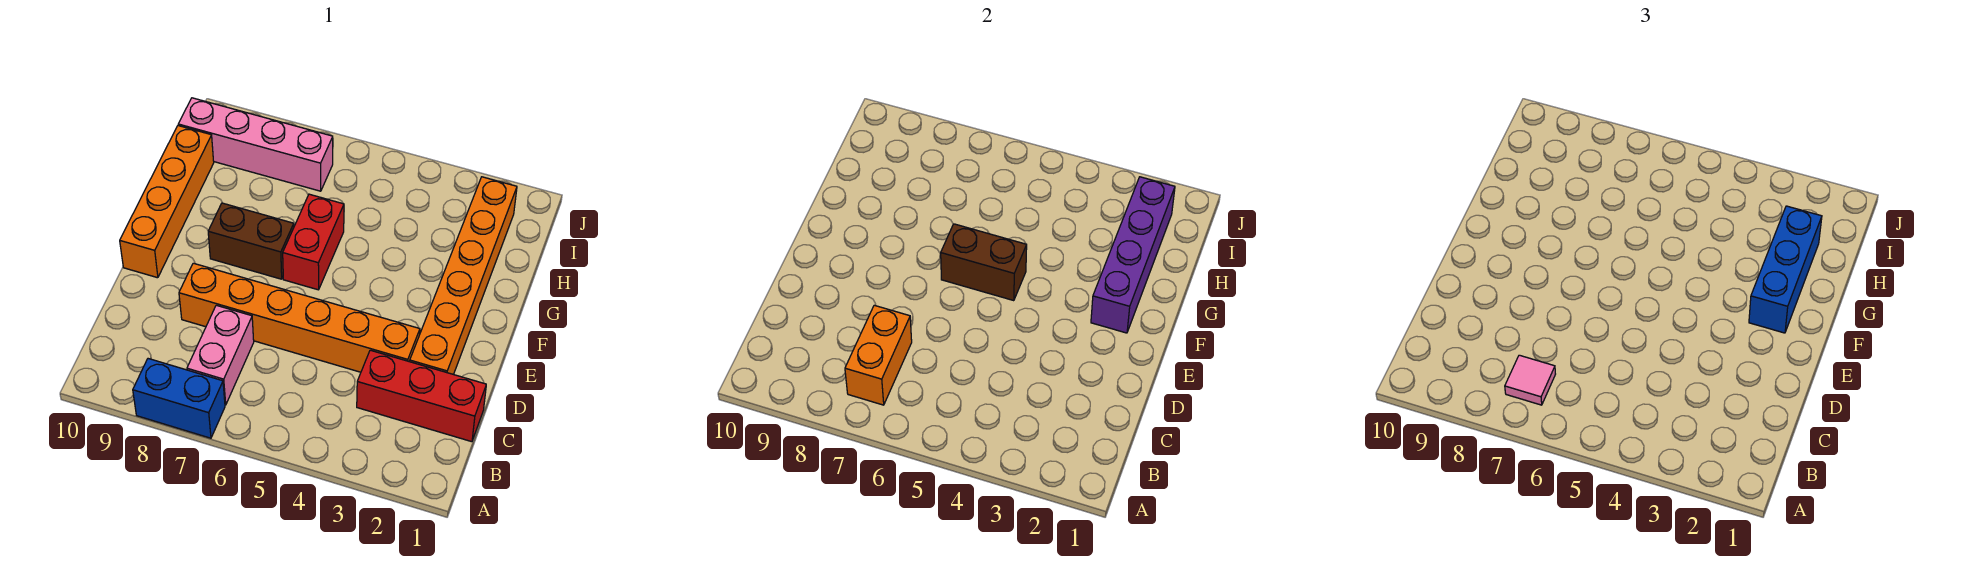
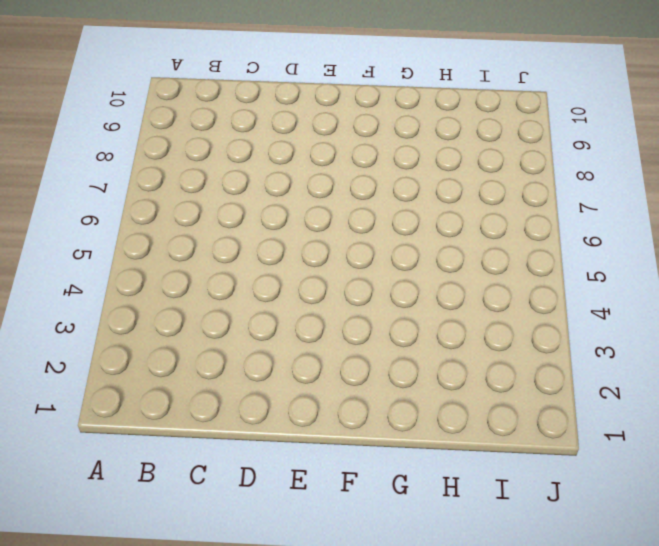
none -> blue 1x2 brick [133,359,225,438]
none -> pink 1x2 brick [187,305,254,405]
none -> red 1x3 brick [357,350,486,442]

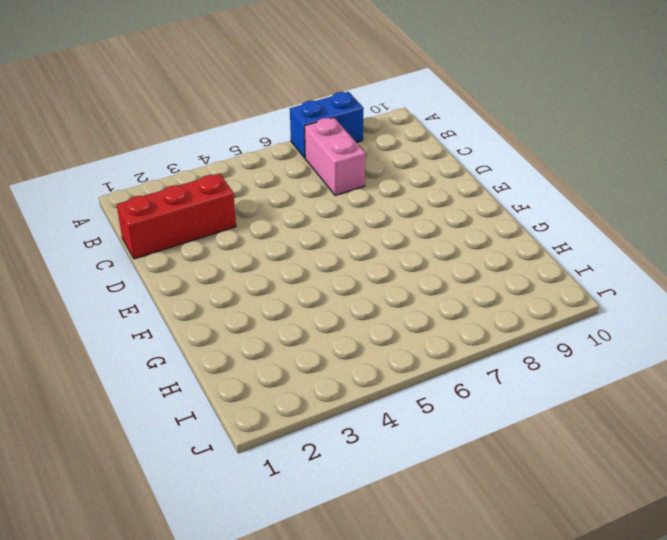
none -> orange 1x6 brick [410,177,517,374]
none -> orange 1x6 brick [179,263,420,372]
none -> orange 1x4 brick [120,126,214,278]

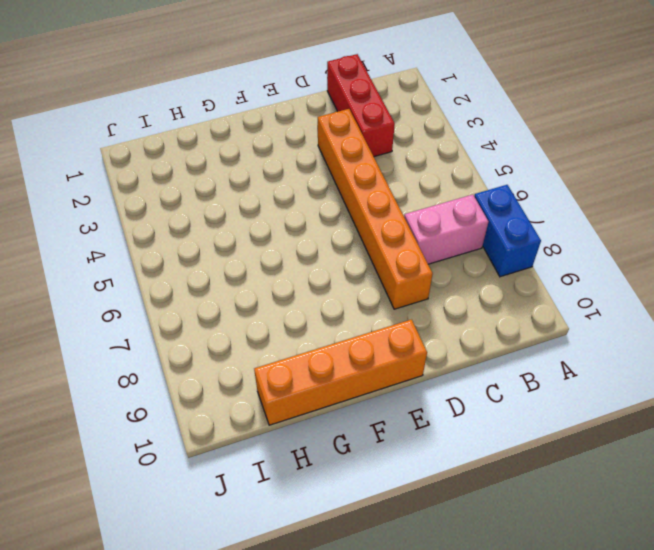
none -> orange 1x6 brick [410,177,517,374]
none -> red 1x2 brick [283,194,344,290]
none -> brown 1x2 brick [208,203,294,279]

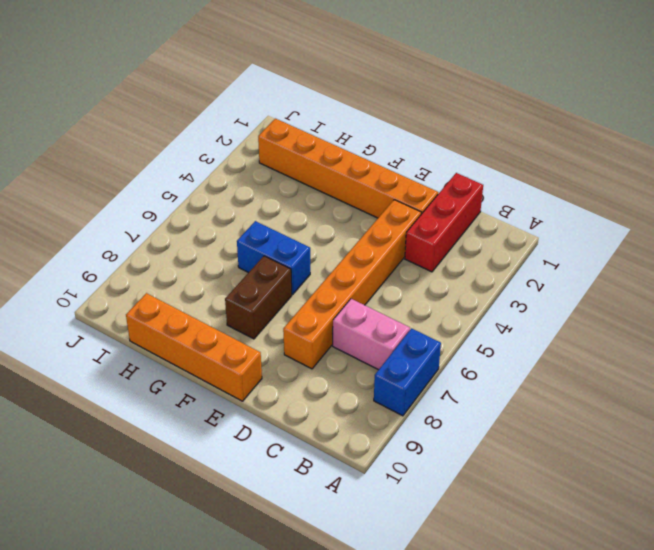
blue 1x2 brick [237,221,310,294] -> red 1x2 brick [283,194,344,290]
none -> pink 1x4 brick [178,98,333,191]
none -> orange 1x2 brick [845,305,912,405]
none -> purple 1x4 brick [1091,177,1175,333]

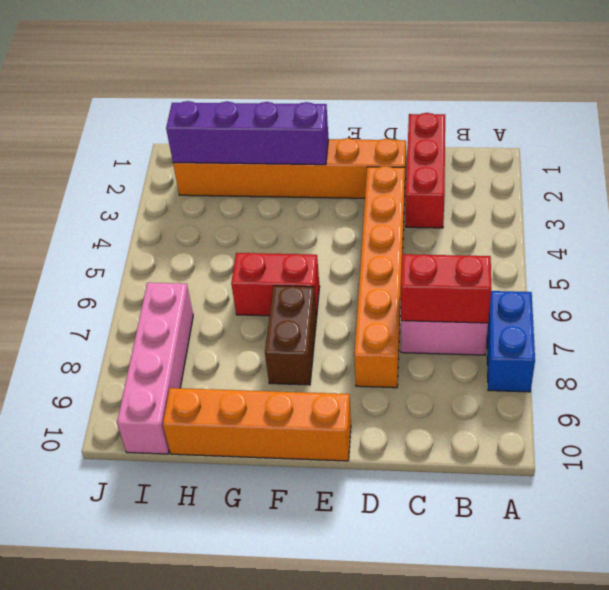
red 1x2 brick [401,254,491,323] -> orange 1x2 brick [845,305,912,405]
none -> brown 1x2 brick [941,224,1027,301]
none -> pink 1x1 tile [1505,355,1555,405]
none -> blue 1x3 brick [1749,206,1822,333]

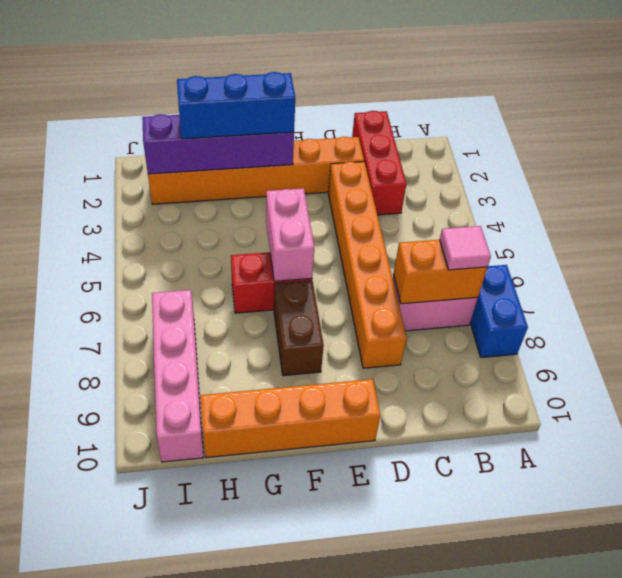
pink 1x2 brick [266,188,314,281] -> brown 1x2 brick [941,224,1027,301]

